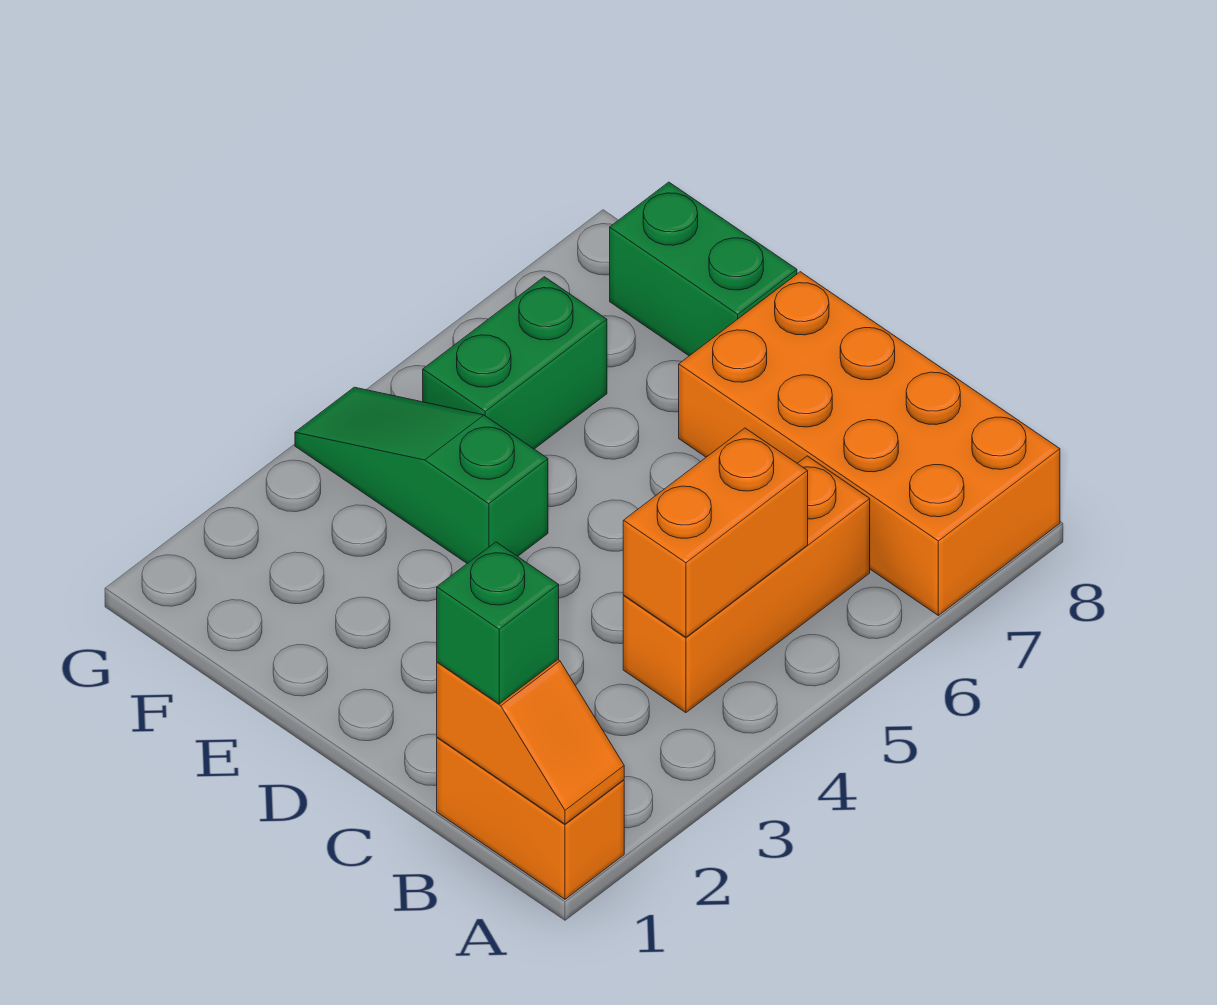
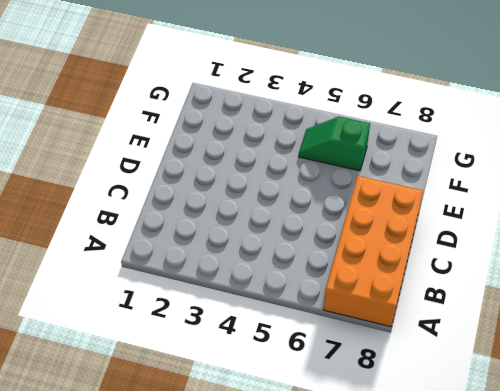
green 1x2 slope [298,117,370,171] -> green 1x2 brick [423,277,607,449]
none -> orange 1x2 brick [437,737,624,899]
none -> orange 1x3 brick [623,456,870,713]

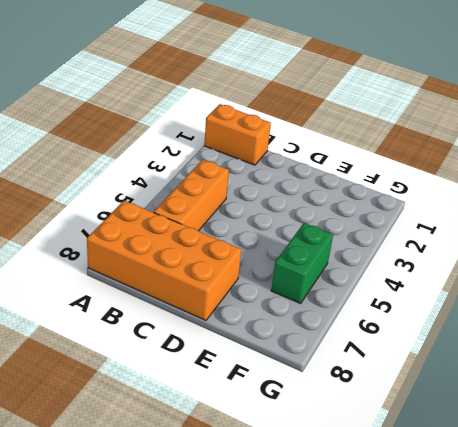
none -> green 1x3 slope [295,387,548,563]
none -> green 1x2 brick [610,182,797,356]

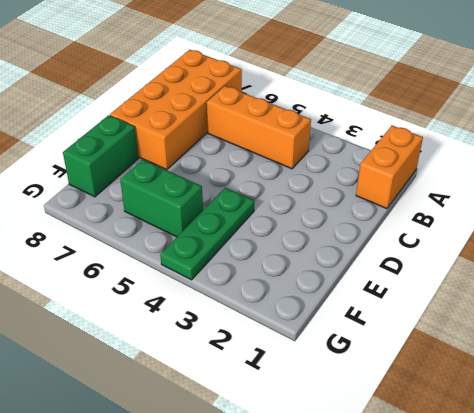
green 1x3 plate [160,188,255,280] -> green 1x3 slope [295,387,548,563]
none -> orange 1x2 slope [437,660,624,824]
none -> orange 1x2 brick [623,428,808,637]

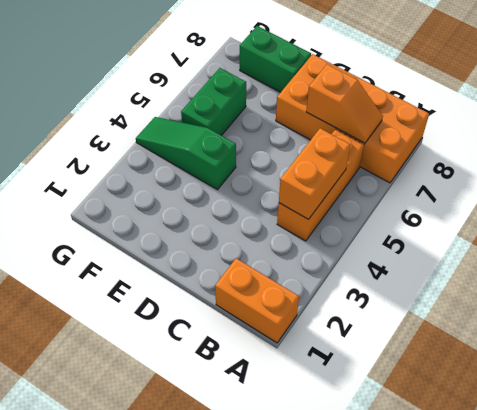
orange 1x2 slope [306,64,383,143] -> orange 1x2 slope moved to [437,660,624,824]
none -> green 1x1 brick [437,542,559,704]

